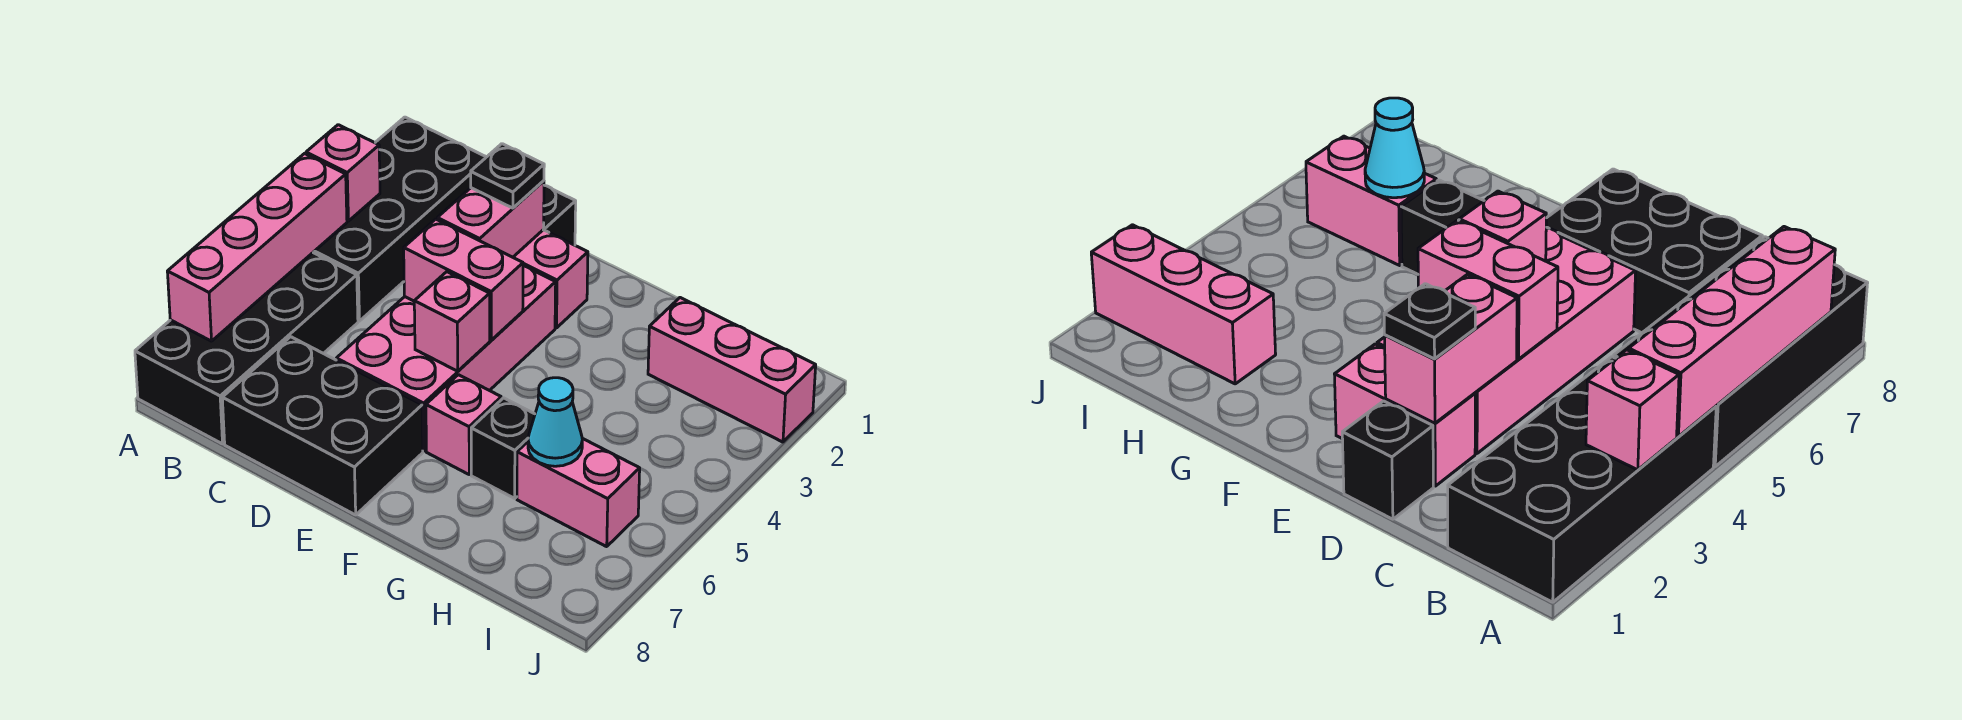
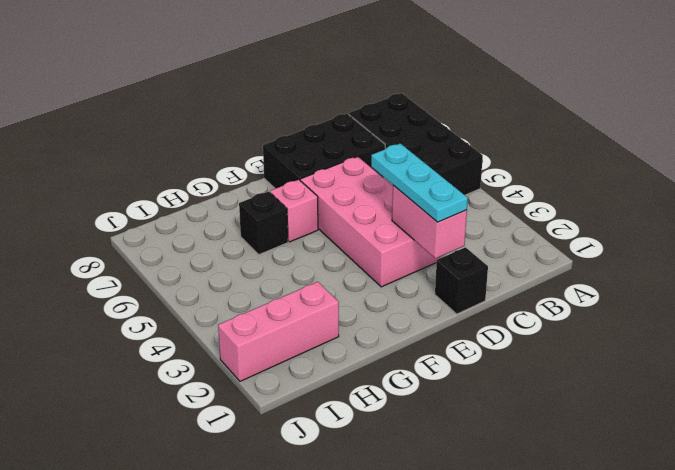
cyan 1x3 plate [371,143,468,222] -> black 1x1 plate [471,144,544,208]
none -> black 2x4 brick [313,117,486,321]
none -> pink 1x2 brick [513,230,588,328]
none -> pink 1x2 brick [517,438,640,547]

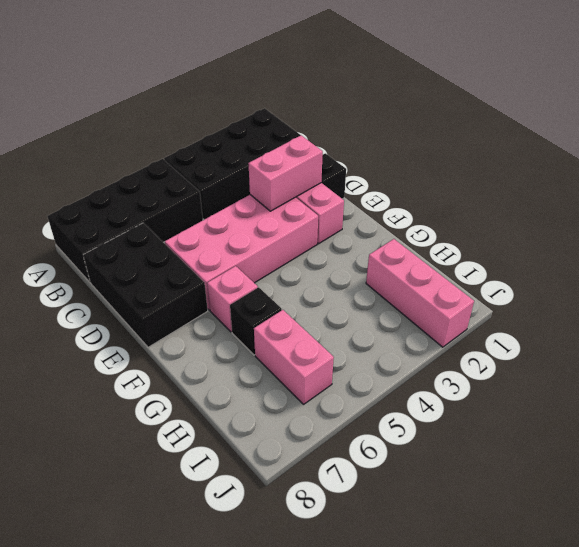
none -> pink 1x1 brick [306,125,380,221]
none -> pink 1x4 brick [167,154,347,341]
none -> pink 1x2 brick [404,219,523,340]

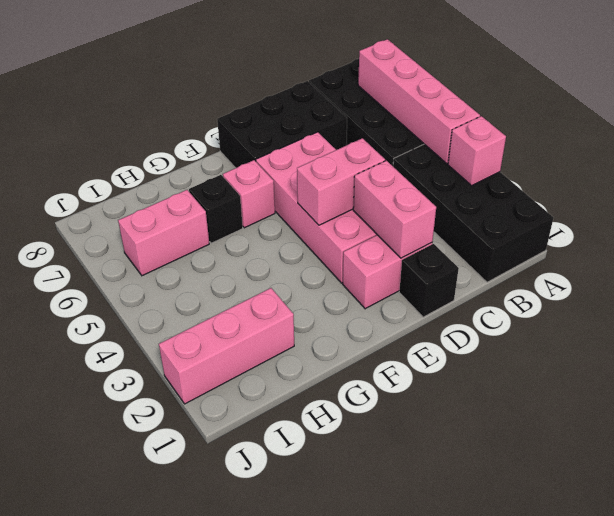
none -> pink 1x1 brick [414,272,490,371]
none -> cyan 1x1 cone [528,378,582,466]
none -> black 1x1 plate [471,144,544,208]

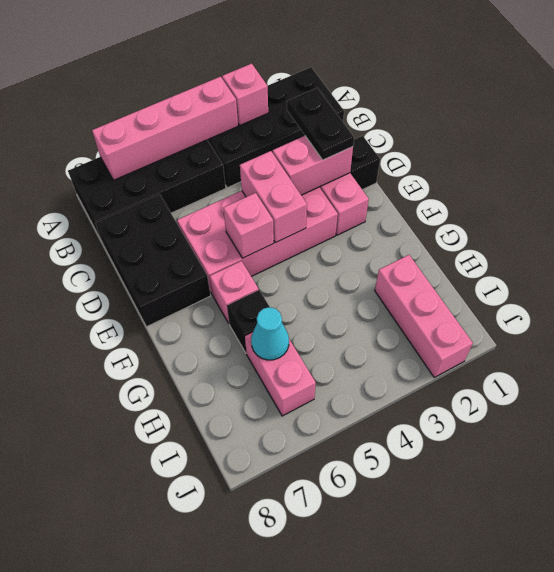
black 1x2 plate [287,88,354,160] -> black 1x1 plate [471,144,544,208]

